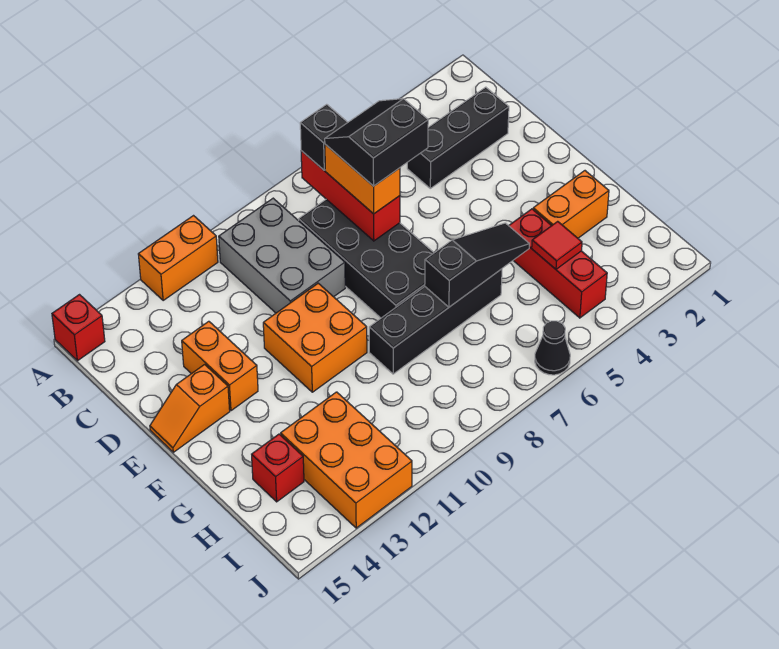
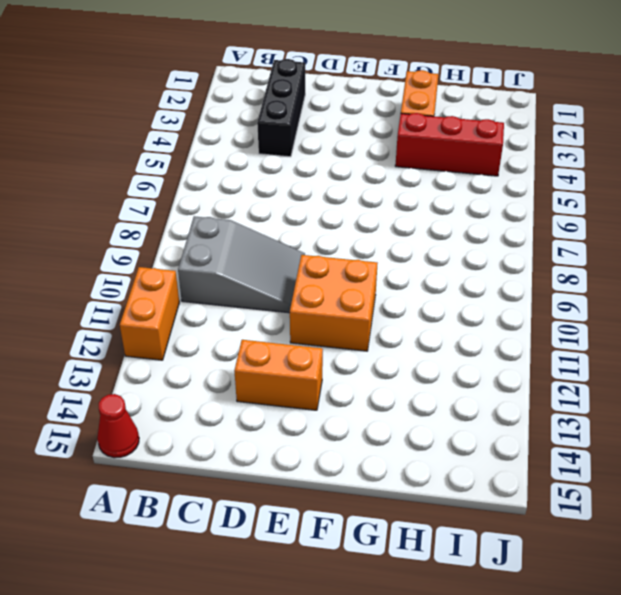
red 1x1 cone [97,394,139,458] -> red 1x1 brick [52,295,105,361]
grey 2x3 slope [178,216,305,313] -> grey 2x3 brick [219,198,345,313]
none -> black 2x4 brick [299,199,434,318]
none -> orange 1x2 slope [150,364,230,452]
none -> black 1x4 brick [369,269,502,374]

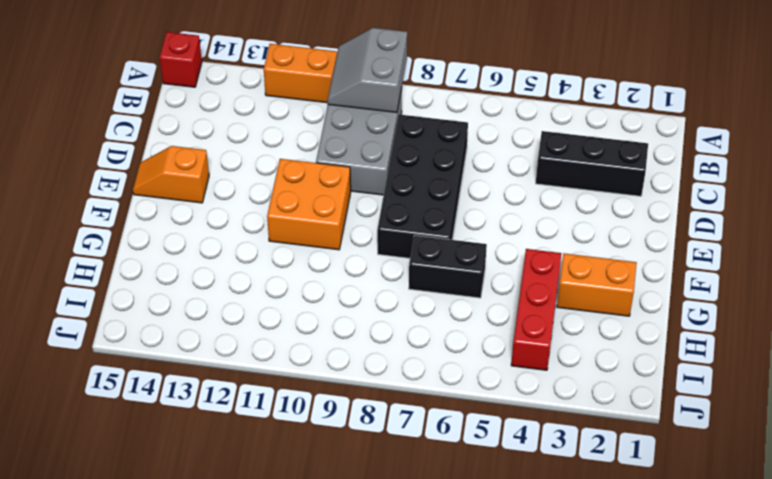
grey 2x2 slope [328,28,407,113] -> none
black 1x2 brick [409,235,487,298] -> black 1x4 brick [369,269,502,374]
none -> orange 1x2 brick [182,321,258,411]
none -> orange 2x3 brick [281,392,412,528]
none -> red 1x1 brick [252,434,304,502]

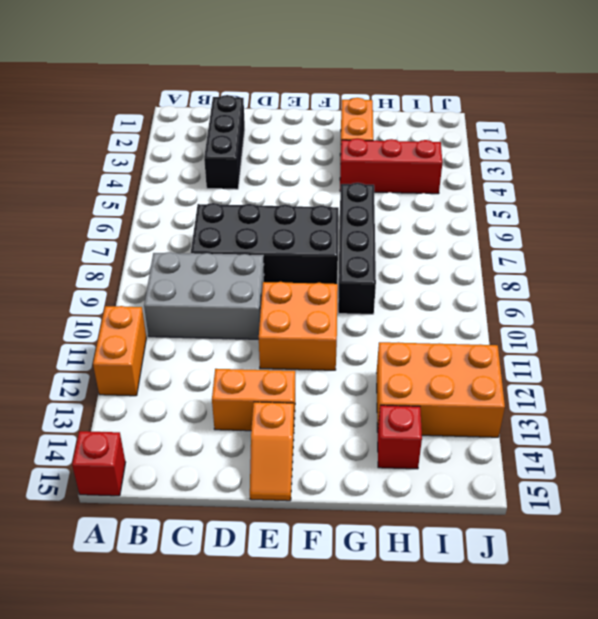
none -> black 1x1 cone [535,321,570,375]
none -> red 1x3 brick [301,151,400,241]
none -> black 1x3 slope [425,223,529,307]

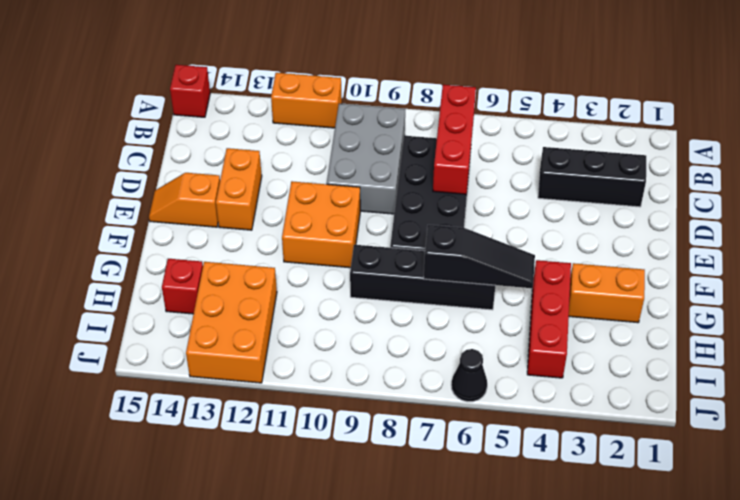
none -> red 1x1 tile [532,221,582,269]
none -> black 1x1 brick [300,104,348,170]
none -> orange 1x2 brick [325,144,400,214]

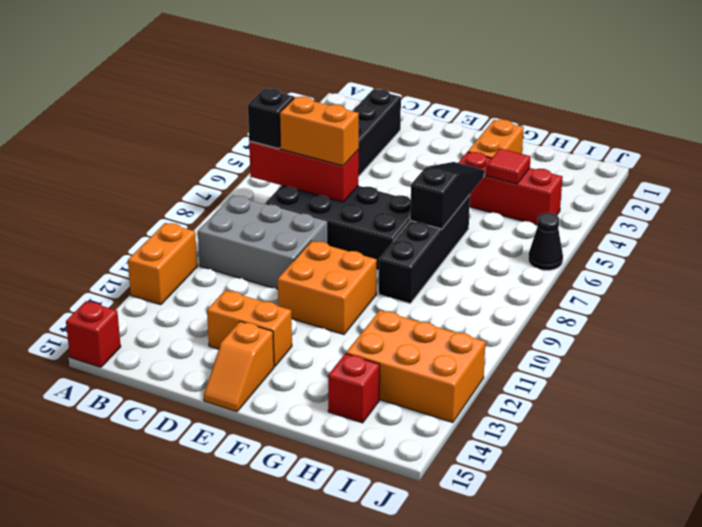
none -> black 2x2 slope [325,99,428,186]

